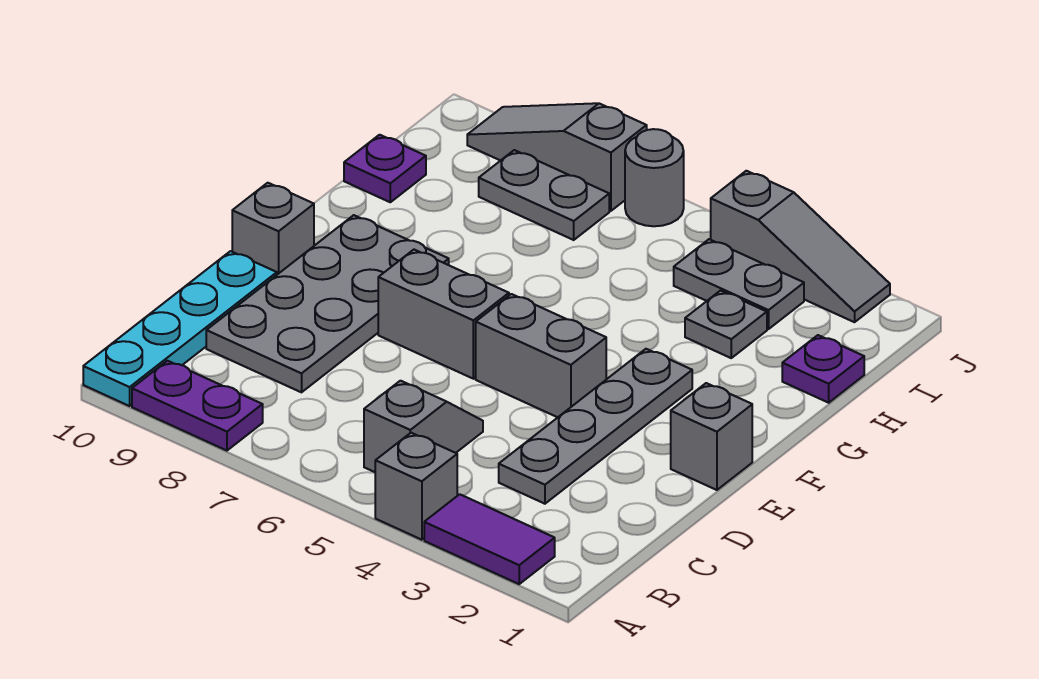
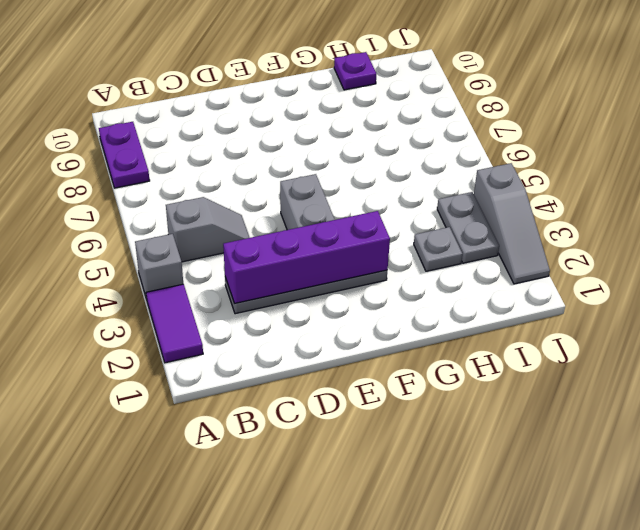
purple 1x4 brick [223,211,390,304] -> none
none -> cyan 1x4 plate [83,251,277,406]
none -> grey 2x4 plate [206,215,449,392]
none -> grey 1x1 brick [671,383,752,490]

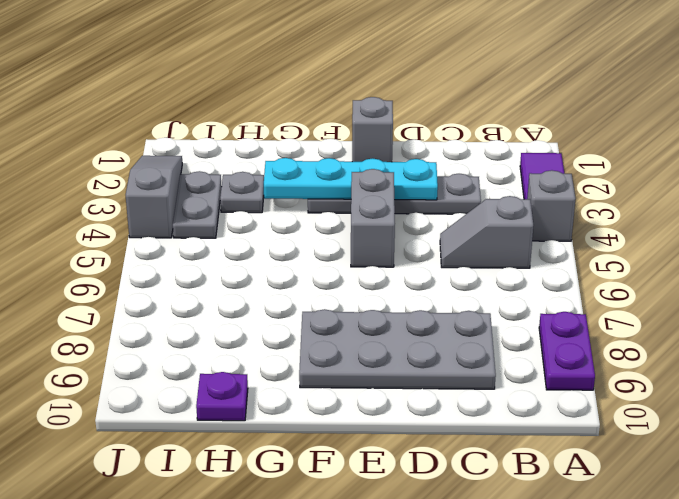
cyan 1x4 plate [264,158,438,200] -> cyan 1x4 plate moved to [83,251,277,406]
none -> grey 1x2 brick [378,250,509,379]
none -> grey 1x1 brick [232,183,314,275]
none -> purple 1x1 plate [782,335,864,403]

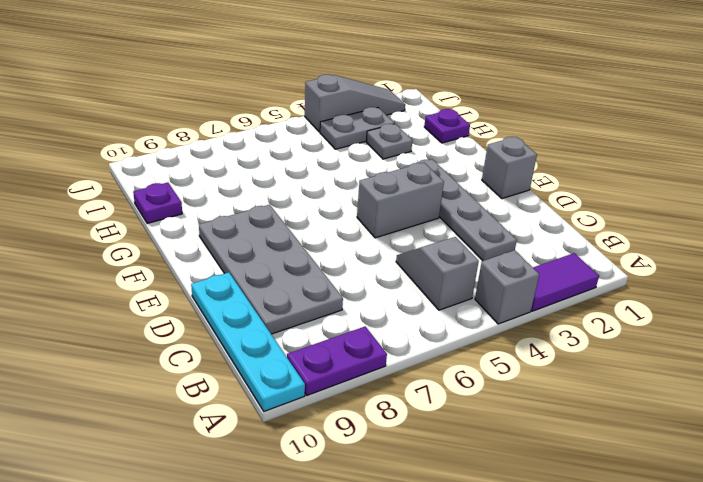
none -> grey 1x2 brick [378,250,509,379]
none -> grey 1x1 brick [232,183,314,275]
none -> grey 1x2 plate [479,150,609,240]

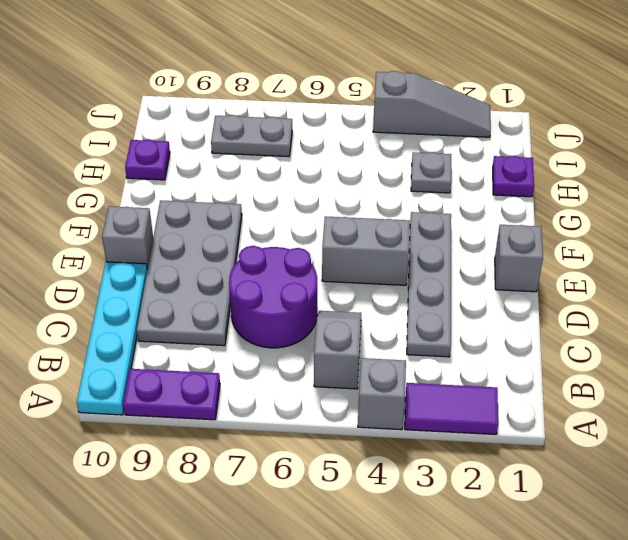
purple 2x2 round brick [229,246,317,348] -> none
none -> grey 1x2 brick [378,250,509,379]
none -> grey 1x2 plate [674,239,804,329]
none -> grey 1x1 round brick [625,129,684,226]

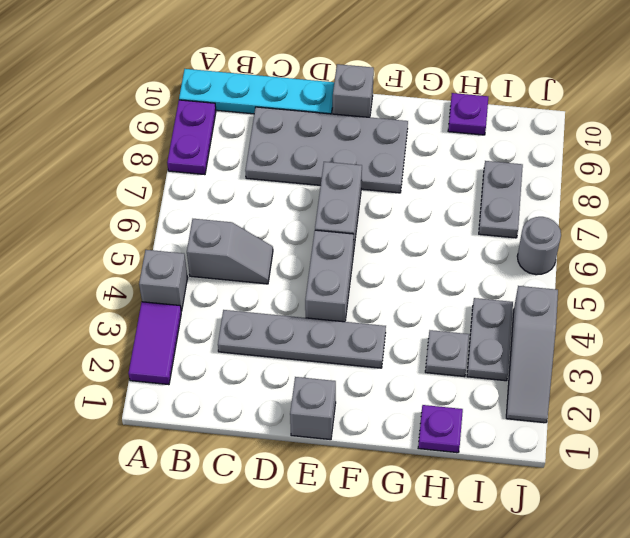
none -> grey 1x3 slope [467,103,647,211]

